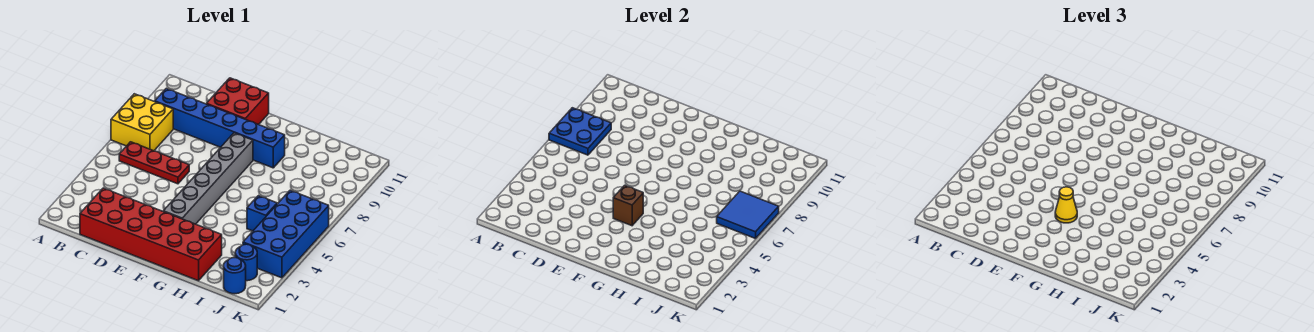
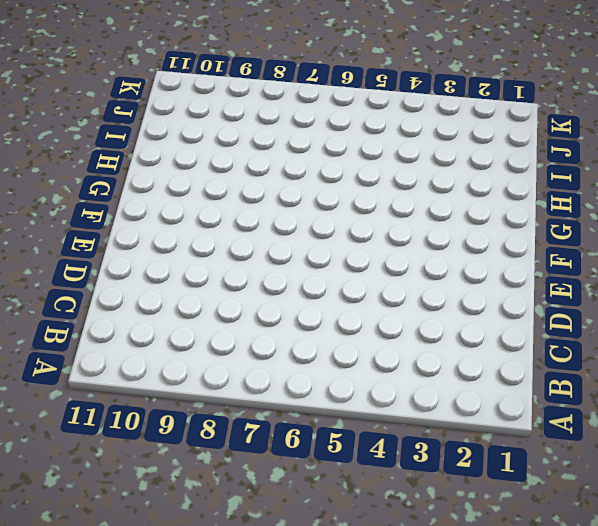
none -> yellow 2x2 brick [111,94,173,151]
none -> red 1x3 plate [119,142,189,184]
none -> blue 1x6 brick [155,89,285,168]

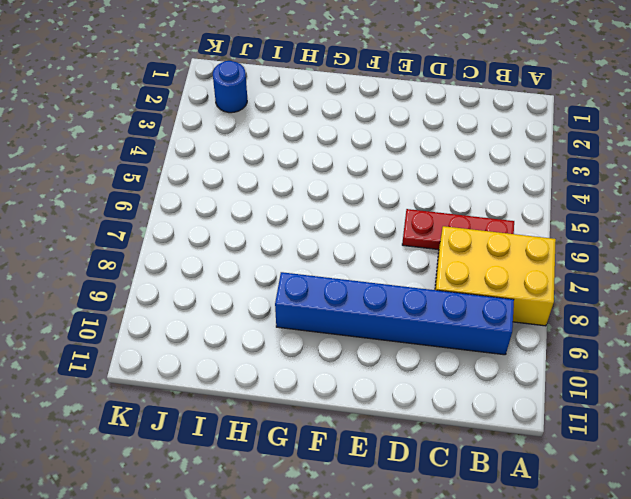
yellow 2x3 brick [435,226,556,326] -> yellow 2x2 brick [111,94,173,151]
none -> red 2x6 brick [80,188,222,281]
none -> red 2x2 brick [207,78,269,125]
none -> grey 1x6 brick [163,133,253,224]

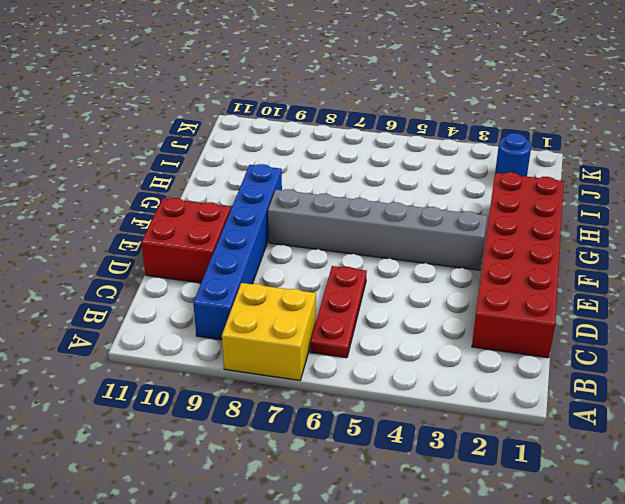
none -> blue 1x1 brick [247,196,277,231]
none -> blue 1x1 round brick [224,258,246,294]
none -> blue 2x4 brick [243,190,329,278]

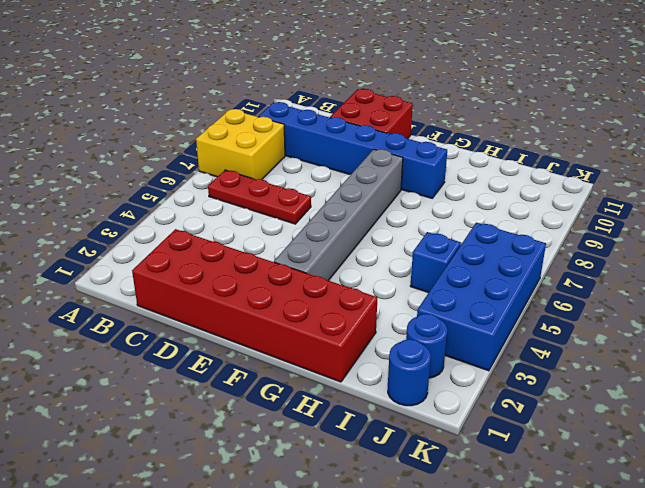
none -> blue 2x2 plate [549,108,611,155]
none -> brown 1x1 brick [613,185,643,226]
none -> blue 2x2 tile [717,191,779,238]

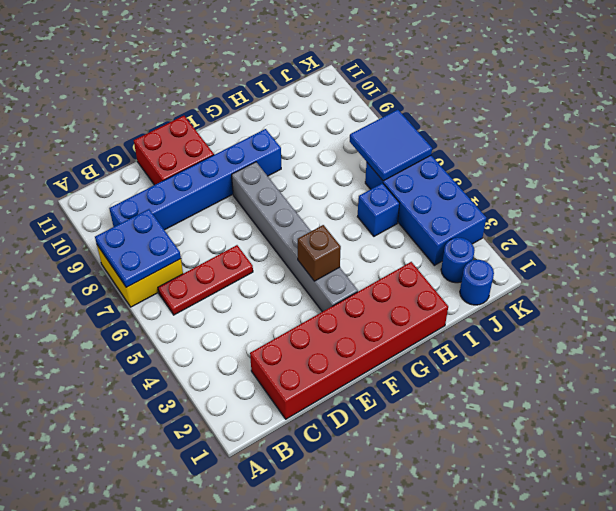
none -> yellow 1x1 cone [1055,187,1077,223]

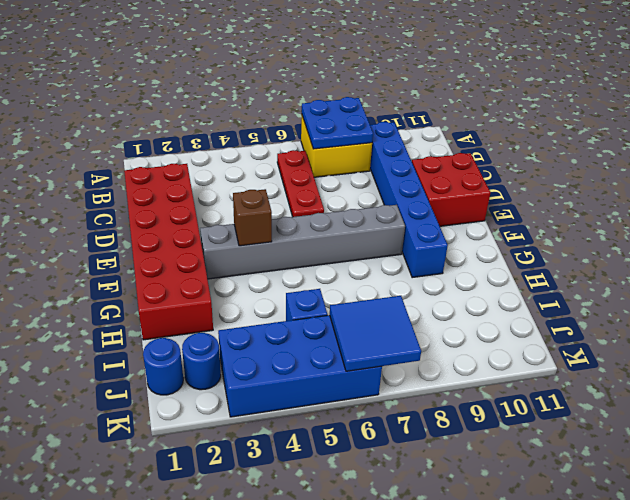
none -> yellow 1x1 cone [1055,187,1077,223]

